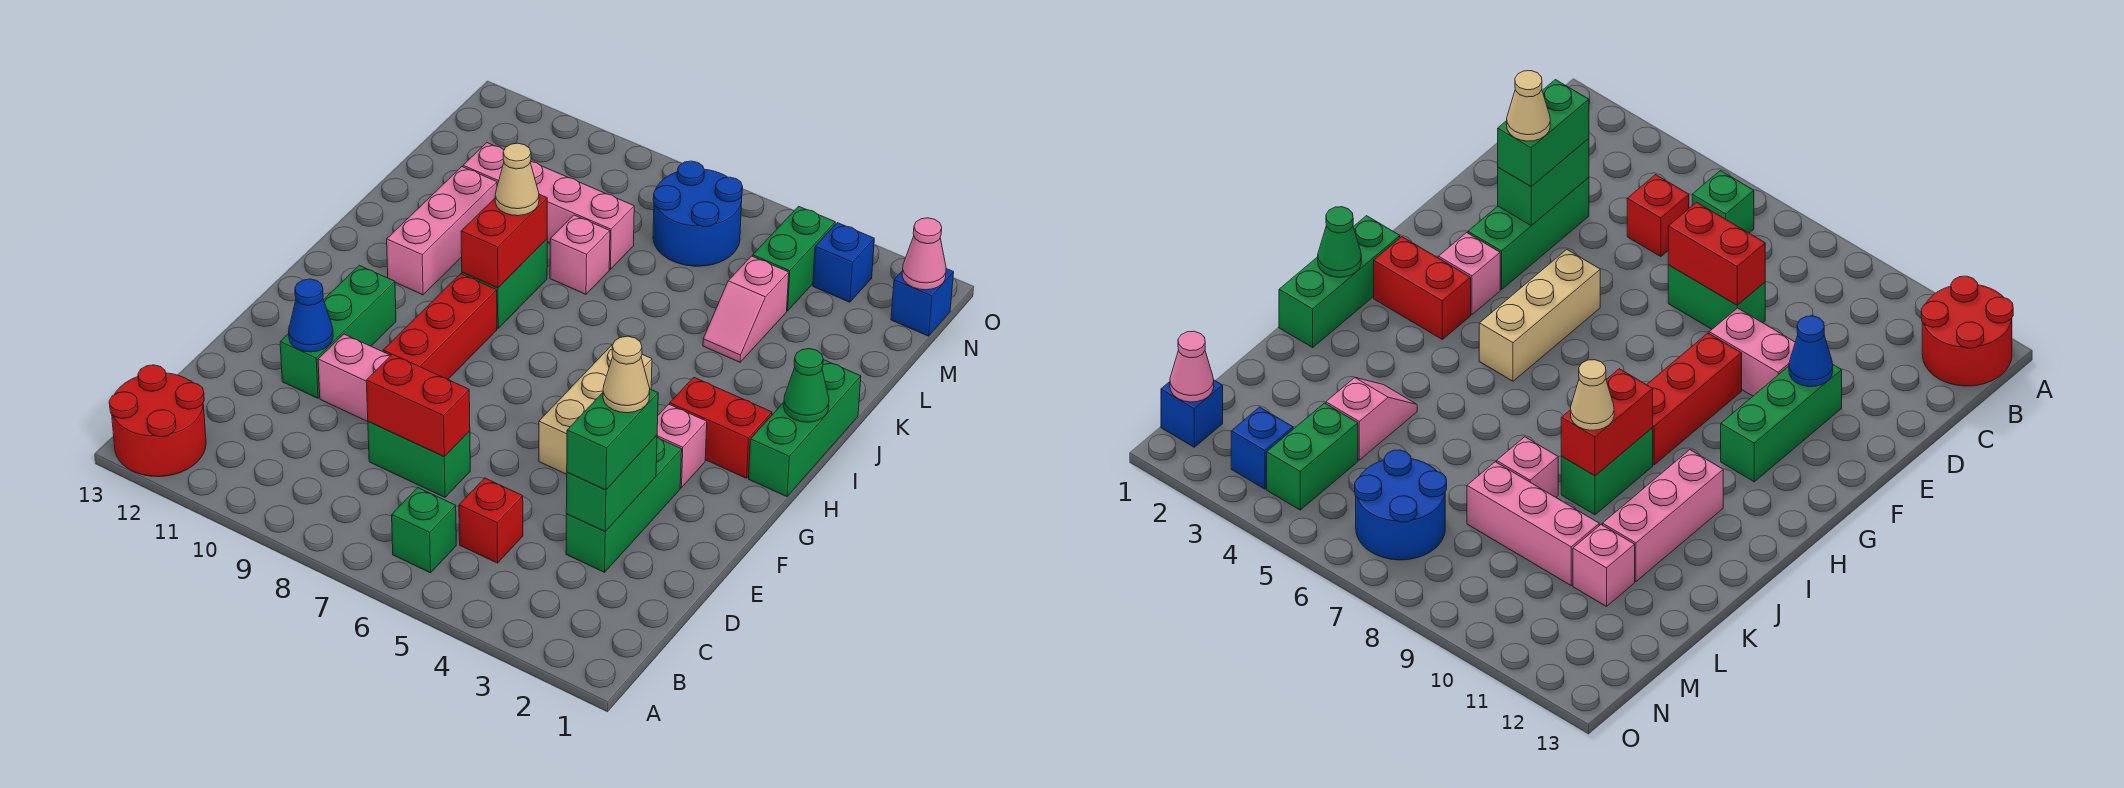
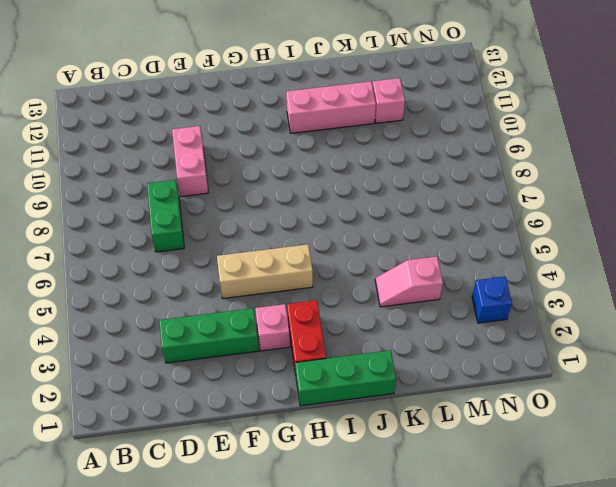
none -> red 2x2 round brick [109,365,206,477]
none -> green 1x1 brick [392,488,456,573]
none -> red 1x1 brick [459,478,523,563]
none -> green 1x3 brick [280,265,396,398]

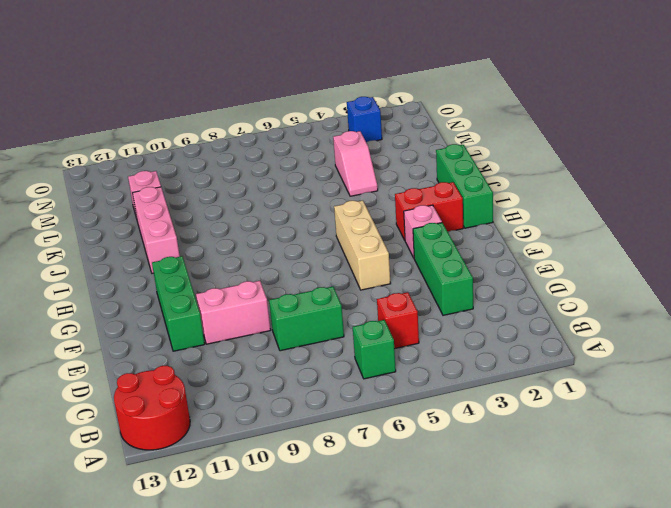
none -> red 1x3 brick [383,274,497,380]
none -> green 1x2 brick [462,239,547,328]
none -> pink 1x1 brick [550,215,610,294]
none -> pink 1x3 brick [530,162,634,269]

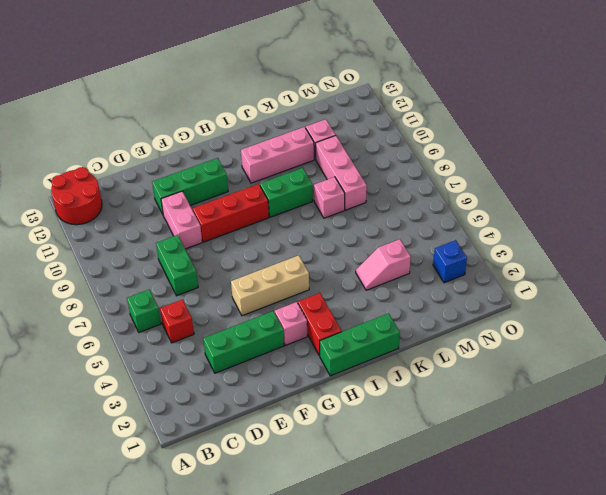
none -> green 1x2 brick [753,206,835,311]
none -> blue 2x2 round brick [653,161,743,266]
none -> blue 1x1 brick [891,269,954,336]
none -> green 1x2 brick [566,435,657,531]

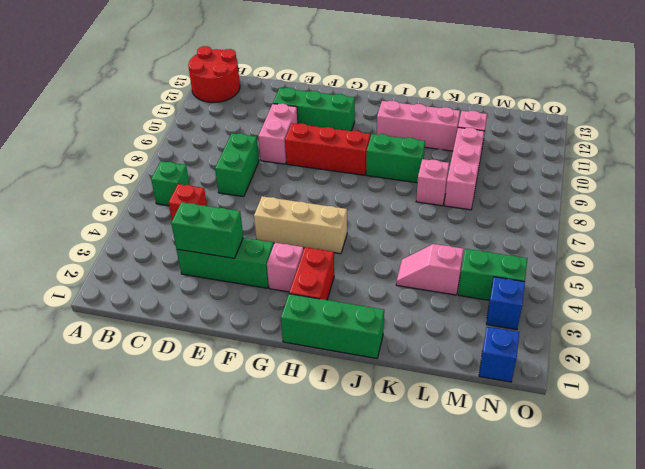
none -> blue 2x2 round brick [653,161,743,266]
none -> red 1x2 brick [366,354,470,457]
none -> blue 1x1 cone [289,279,333,352]
none -> green 1x1 cone [784,349,829,422]

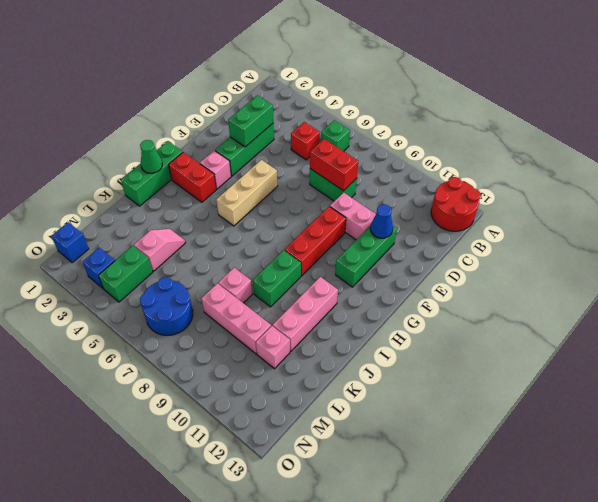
none -> red 1x2 brick [461,194,547,288]
none -> pink 1x1 cone [902,218,946,290]
none -> green 1x2 brick [567,389,658,490]
none -> tan 1x1 cone [495,143,539,216]

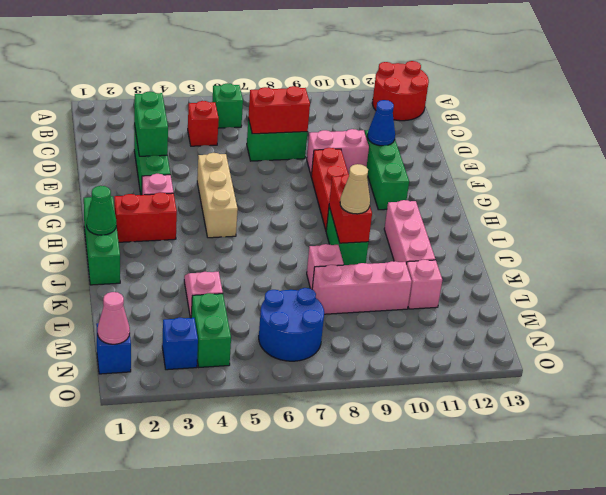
none -> green 1x2 brick [567,389,658,490]
none -> tan 1x1 cone [603,336,650,413]

